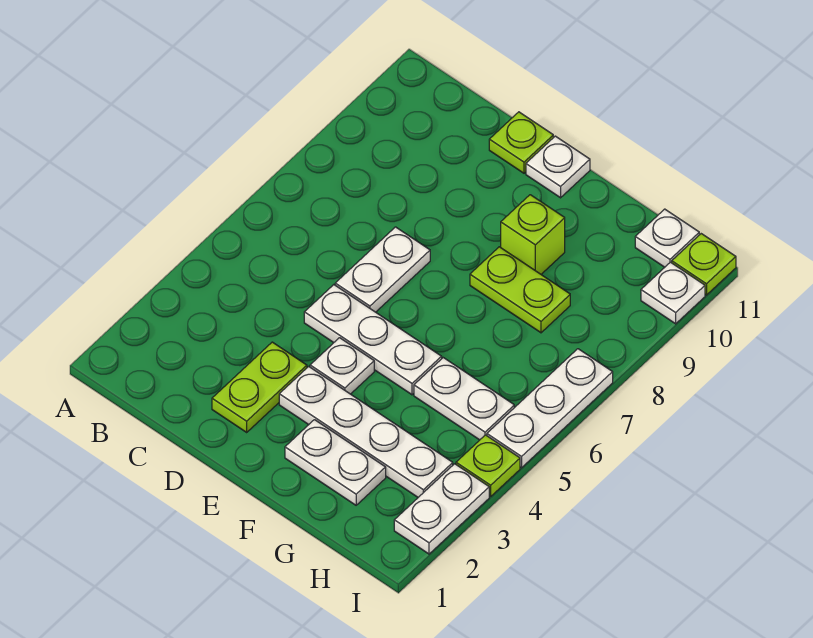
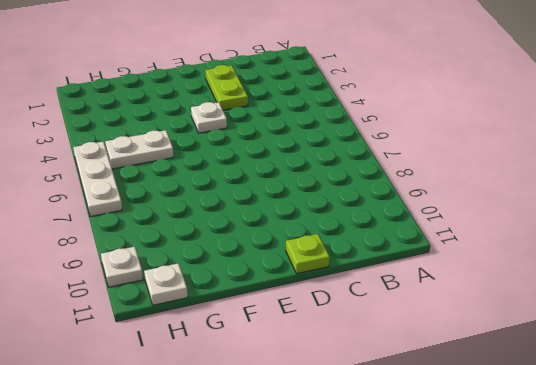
none -> white 1x3 plate [304,285,442,395]
none -> white 1x2 plate [335,227,430,312]
none -> white 1x4 plate [279,366,453,497]

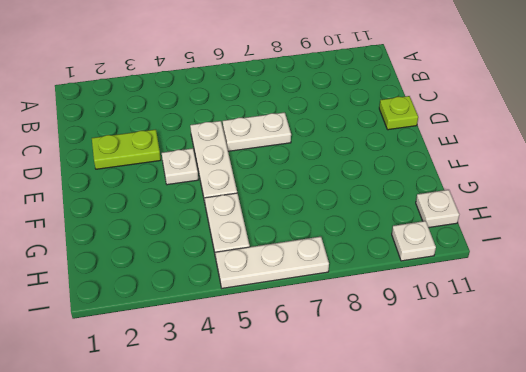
none -> white 1x4 plate [279,366,453,497]
none -> white 1x1 plate [526,136,590,198]
none -> white 1x2 plate [285,420,386,505]

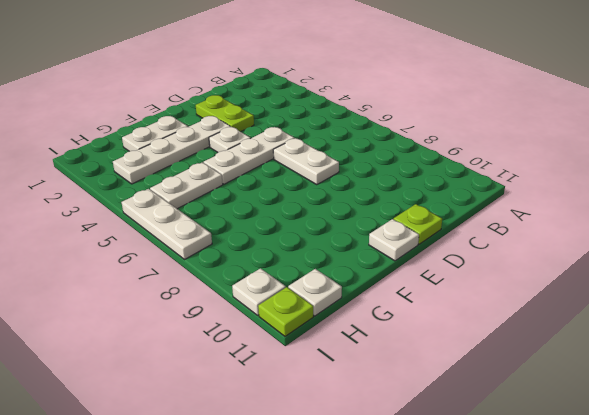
none -> lime 1x2 plate [470,247,570,333]
none -> lime 1x1 brick [501,195,565,274]
none -> white 1x2 plate [394,464,489,554]

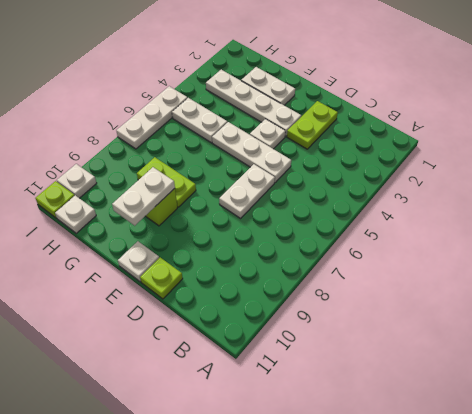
white 1x2 plate [112,167,175,226] -> white 1x2 plate moved to [394,464,489,554]
none -> lime 1x1 plate [456,435,520,496]

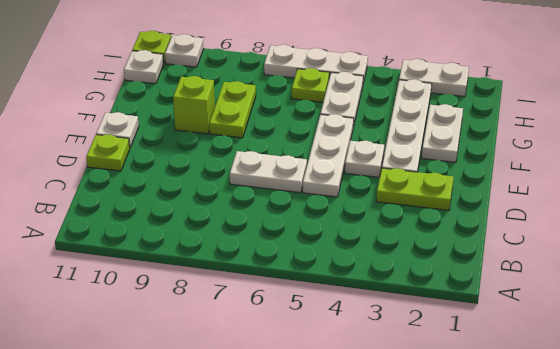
lime 1x1 plate [292,68,329,102] -> lime 1x1 plate moved to [456,435,520,496]

